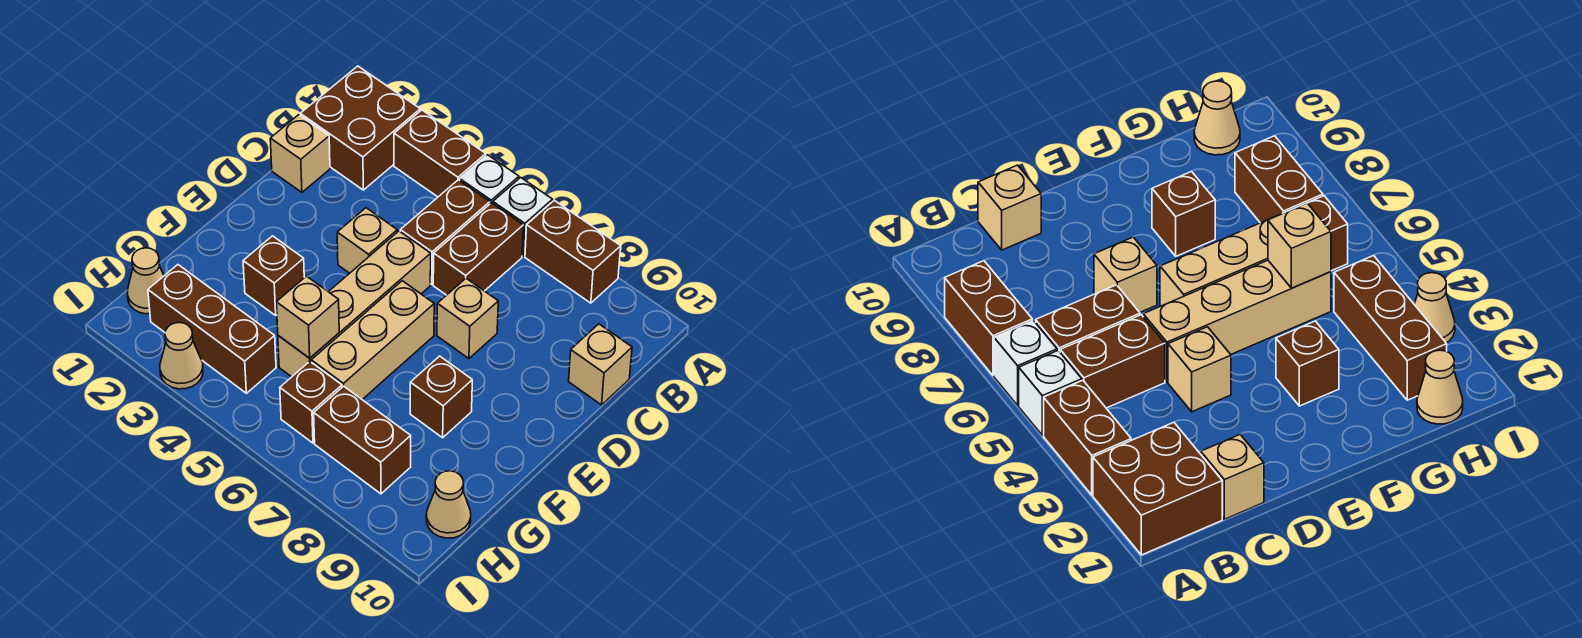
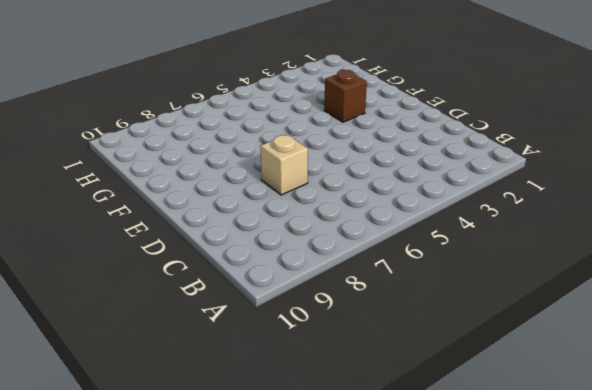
none -> brown 2x2 brick [300,66,420,190]
none -> brown 1x2 brick [394,110,486,197]
none -> white 1x1 brick [460,155,519,204]

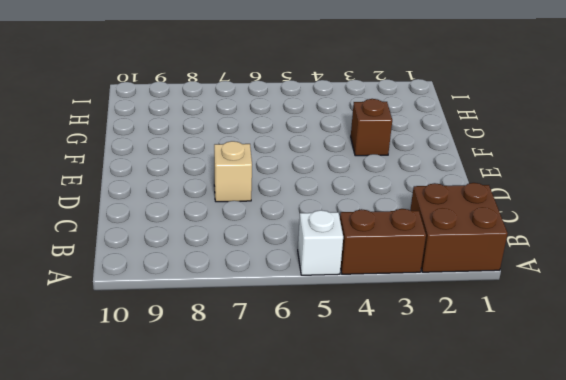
none -> white 1x1 brick [493,177,553,256]
none -> brown 1x2 brick [525,200,621,303]
none -> brown 1x2 brick [400,180,490,284]

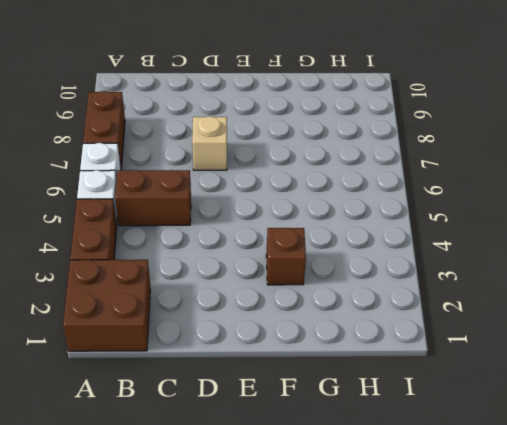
none -> brown 1x2 brick [433,203,523,295]
none -> tan 1x1 brick [270,115,330,192]
none -> tan 1x1 brick [569,324,632,405]

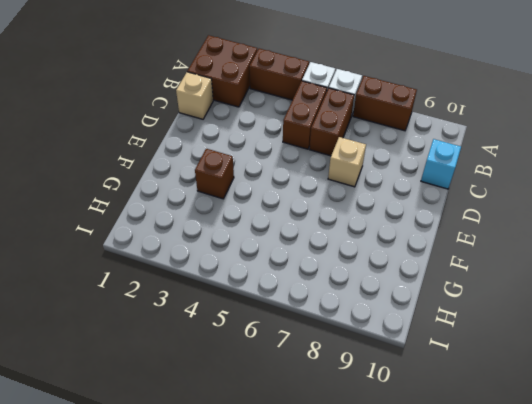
cyan 1x1 brick [421,139,461,189] -> tan 1x1 brick [569,324,632,405]
none -> tan 1x1 brick [337,208,397,273]
none -> tan 1x4 brick [278,231,431,377]
none -> tan 1x3 brick [311,281,434,399]

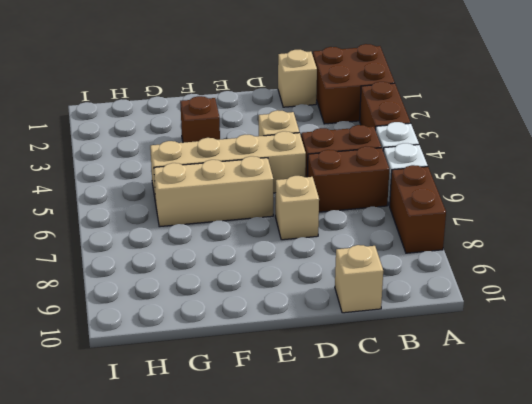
none -> brown 1x1 brick [410,356,472,438]
none -> tan 1x1 cone [128,248,164,314]
none -> brown 1x3 brick [148,265,276,393]

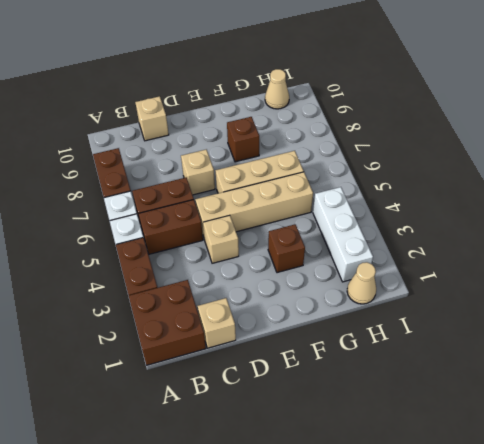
white 1x3 brick [313,187,373,282] -> brown 1x3 brick [148,265,276,393]
none -> brown 1x1 brick [280,361,342,443]
none -> brown 1x2 brick [314,386,411,494]
none -> tan 1x1 cone [160,322,203,389]

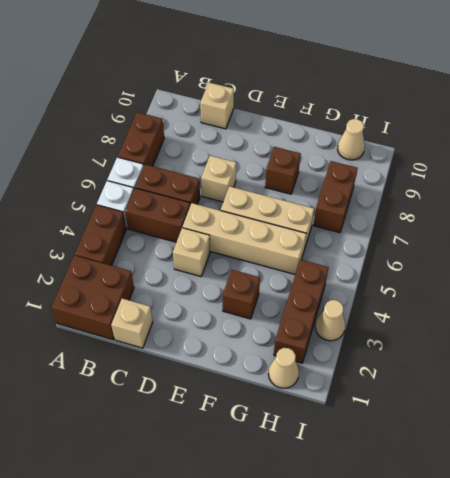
none -> brown 1x1 brick [280,361,342,443]
none -> tan 1x1 brick [276,276,339,358]

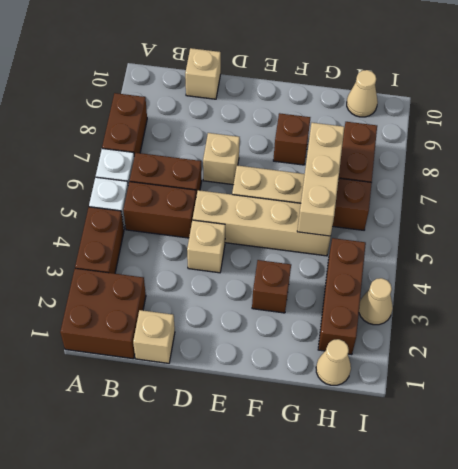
tan 1x3 brick [297,123,345,236] -> tan 1x1 brick [276,276,339,358]

